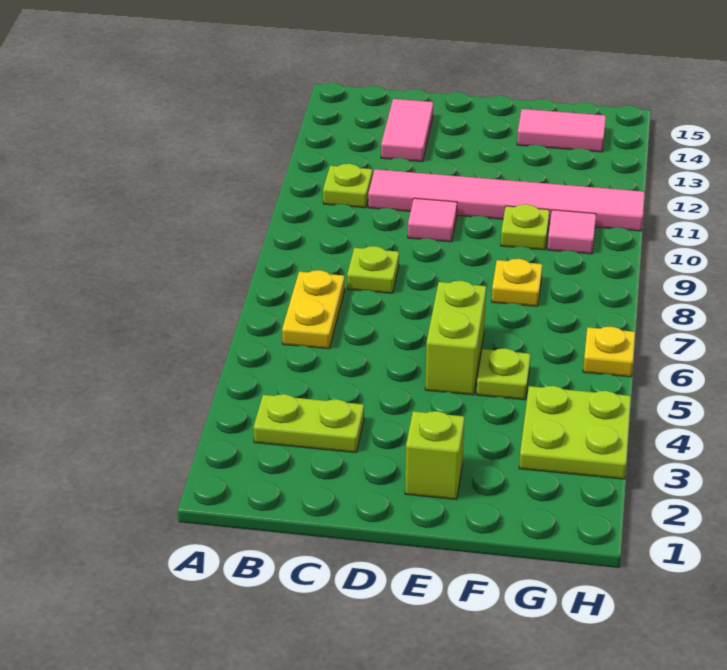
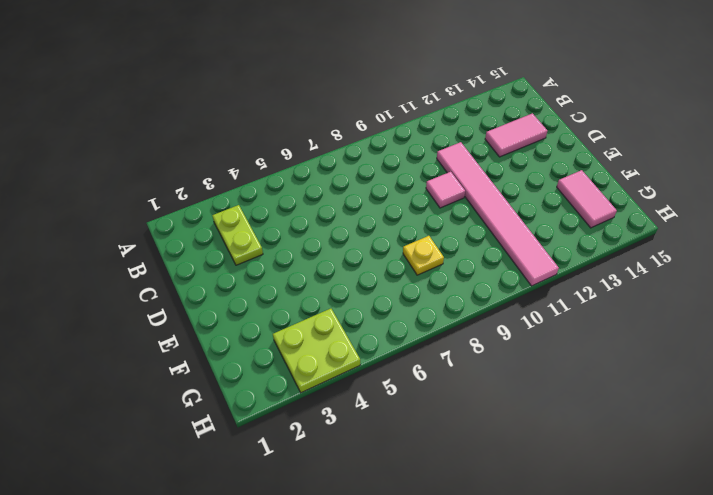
none -> yellow 1x2 plate [282,270,345,349]
none -> lime 1x1 plate [323,164,372,208]
none -> lime 1x1 plate [347,246,399,293]

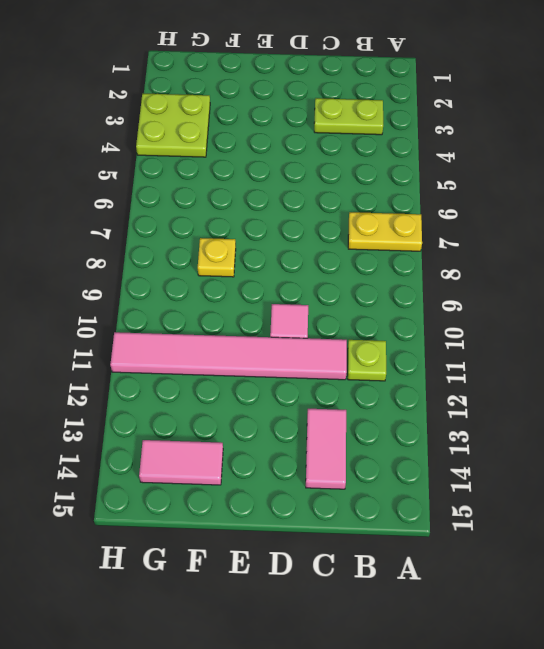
yellow 1x2 plate [348,212,422,251] -> yellow 1x2 plate turned to [282,270,345,349]
none -> lime 1x1 plate [347,246,399,293]
none -> lime 1x1 brick [405,411,464,499]
none -> lime 1x2 brick [425,281,486,395]

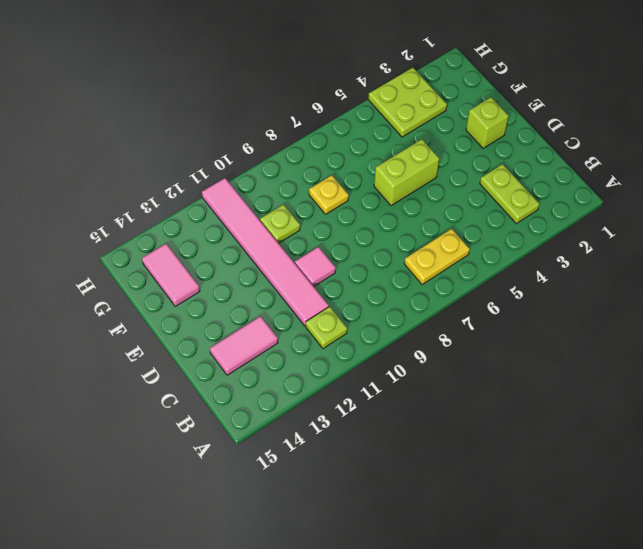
none -> lime 1x1 plate [347,246,399,293]
none -> lime 1x1 plate [476,348,530,400]
none -> pink 1x1 tile [548,210,596,254]

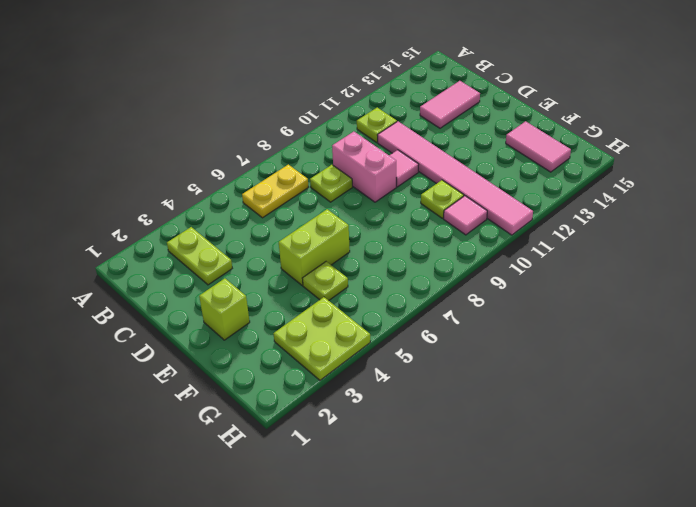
pink 1x2 brick [332,132,396,202] -> none
none -> yellow 1x1 plate [492,259,542,306]
none -> yellow 1x1 plate [583,326,635,377]

